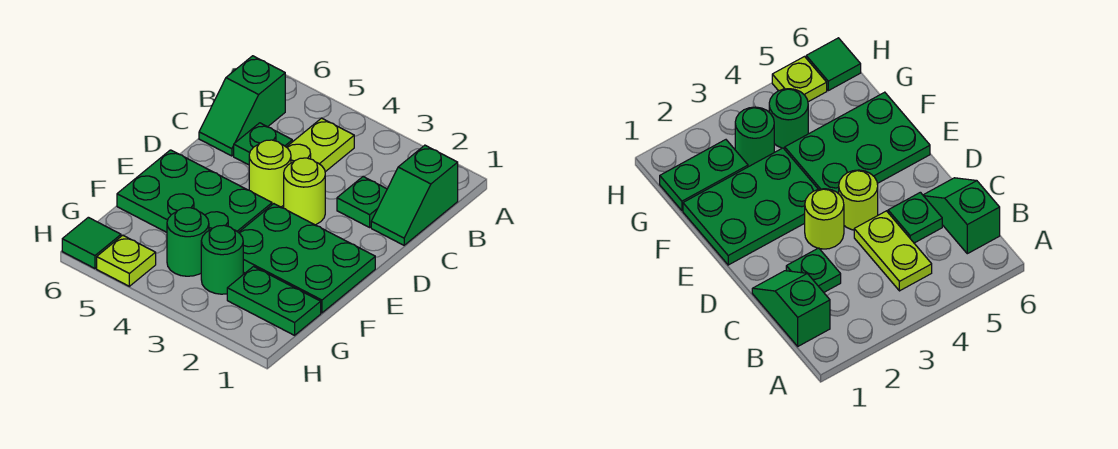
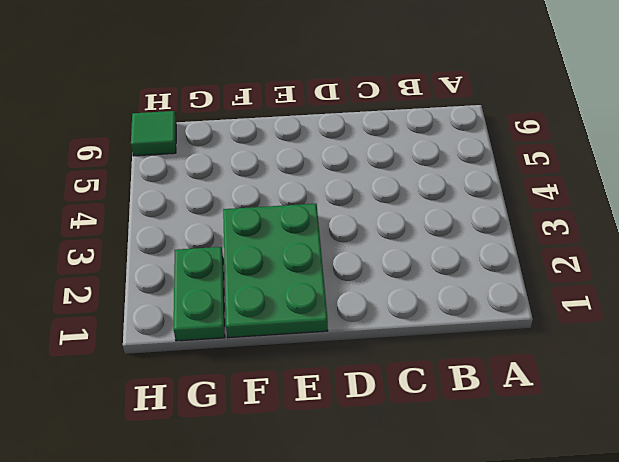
none -> green 1x2 slope [371,145,458,245]
none -> lime 1x2 plate [287,118,354,172]
none -> green 1x2 slope [199,56,285,156]

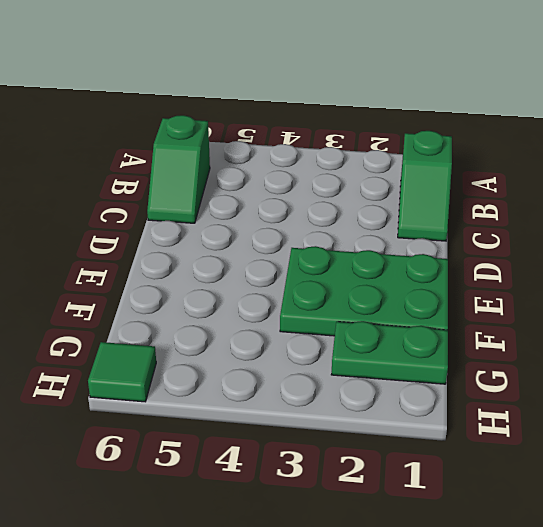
none -> lime 1x2 plate [287,118,354,172]
none -> green 1x1 plate [337,176,387,227]
none -> green 1x1 plate [234,123,292,165]

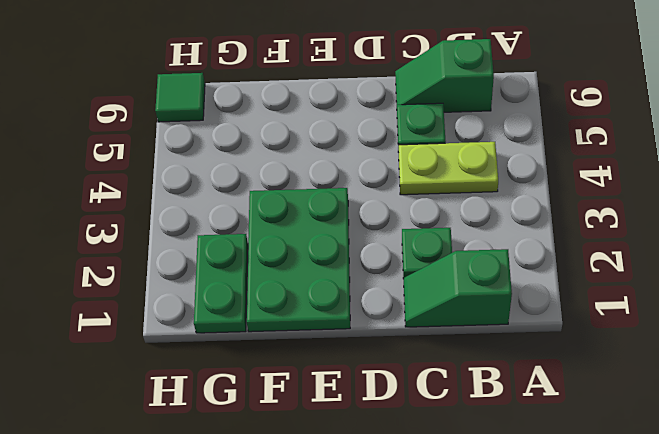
none -> lime 1x1 round brick [284,158,325,225]
none -> lime 1x1 round brick [249,140,291,207]
none -> green 2x3 plate [117,150,272,232]

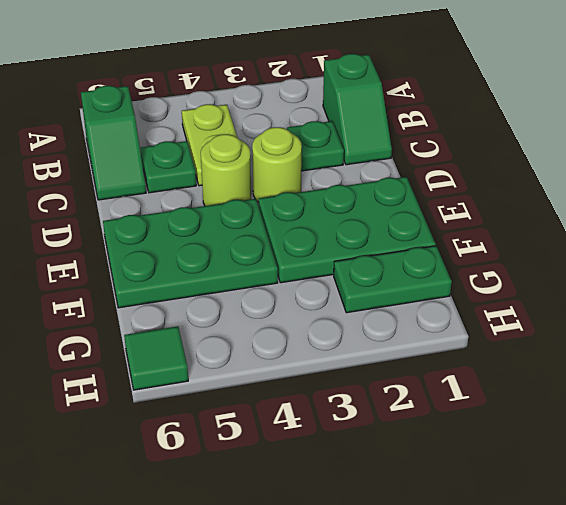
none -> green 1x1 round brick [201,225,243,294]
none -> green 1x1 round brick [167,208,209,276]
none -> lime 1x1 plate [97,235,156,286]

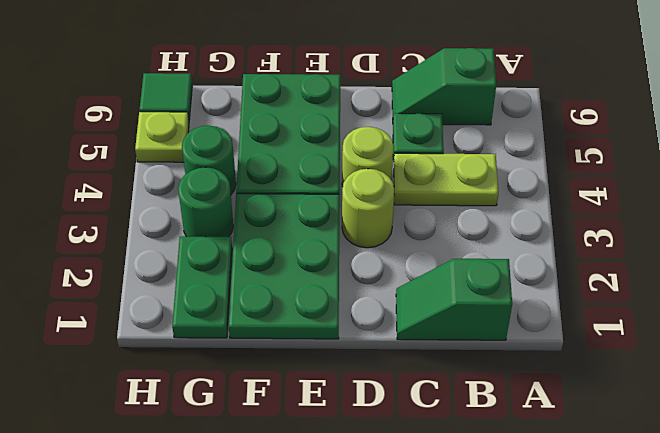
none -> green 1x1 plate [337,176,387,227]

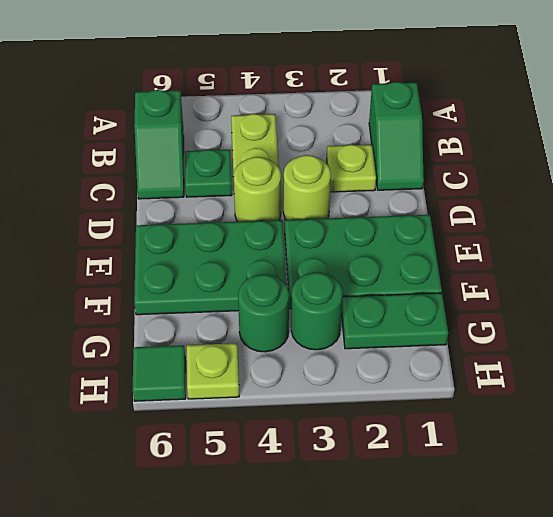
lime 1x1 plate [327,145,376,192] -> green 1x1 plate [337,176,387,227]

